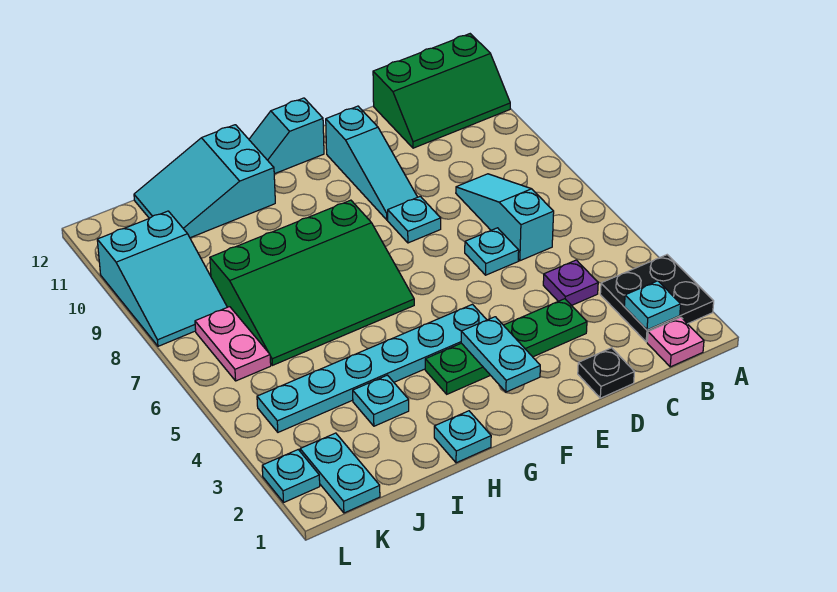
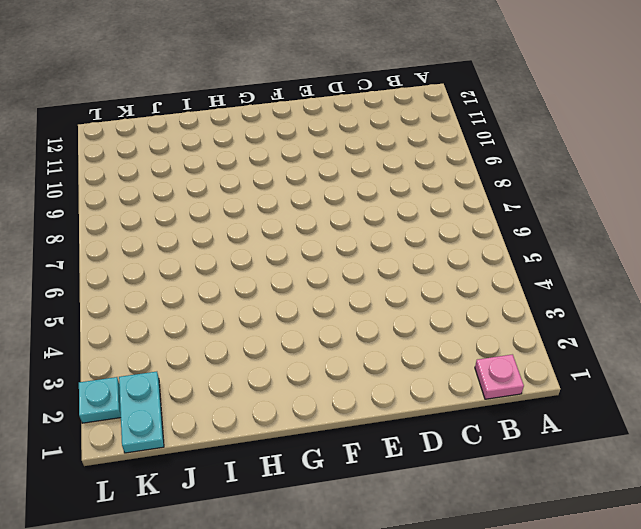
none -> black 2x2 plate [600,255,714,342]
none -> green 2x3 slope [373,34,510,148]
none -> purple 1x1 plate [543,260,598,305]

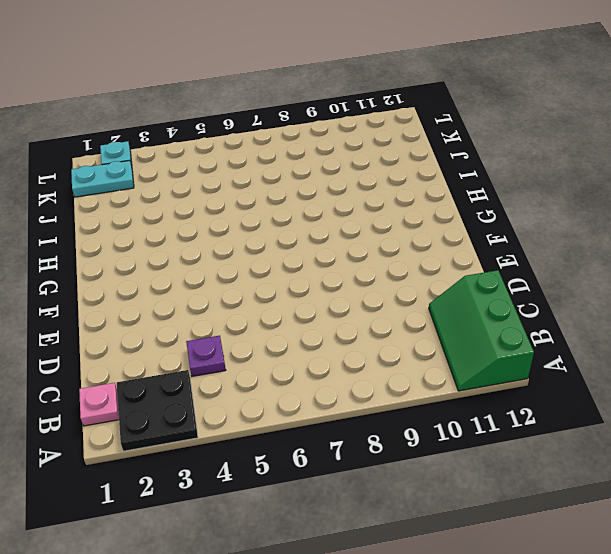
none -> cyan 1x3 slope [456,174,554,261]
none -> black 1x1 plate [578,348,634,398]
none -> green 1x4 plate [425,299,587,394]

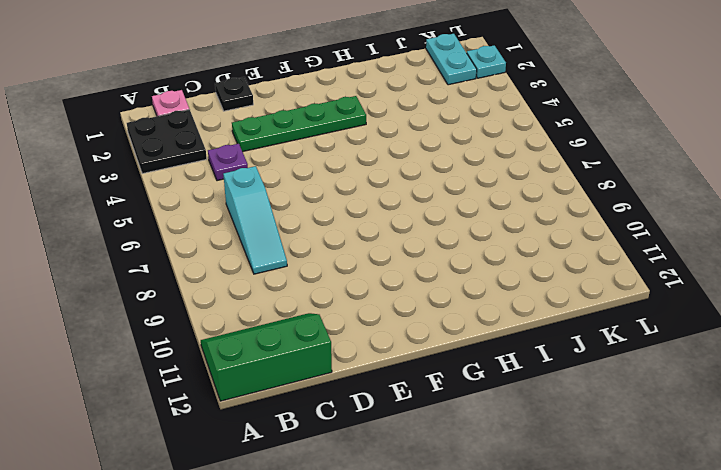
none -> cyan 1x1 plate [465,228,519,275]
none -> cyan 1x1 plate [388,196,441,243]
none -> cyan 1x3 slope [326,106,417,220]

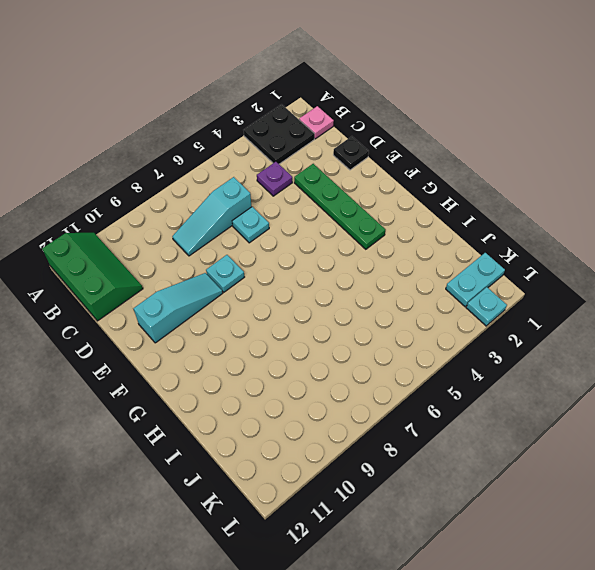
none -> cyan 1x6 plate [257,304,487,432]
none -> cyan 1x2 slope [249,98,324,174]
none -> green 3x4 slope [210,200,414,365]

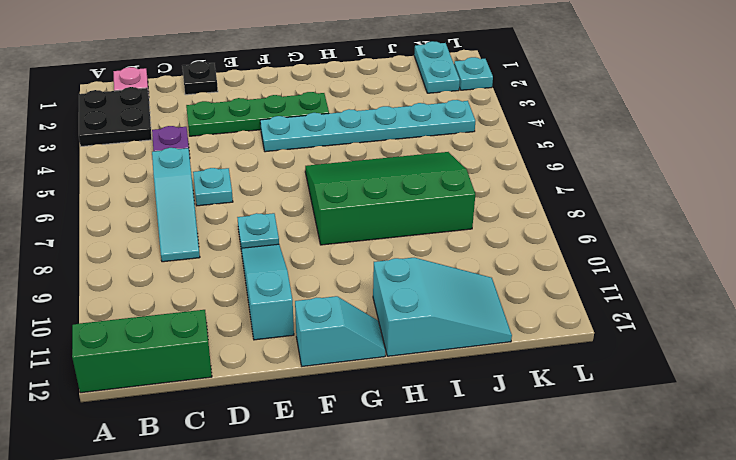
none -> cyan 1x1 plate [434,411,491,463]
none -> cyan 1x1 plate [353,375,409,426]
none -> pink 1x2 plate [195,307,271,381]

